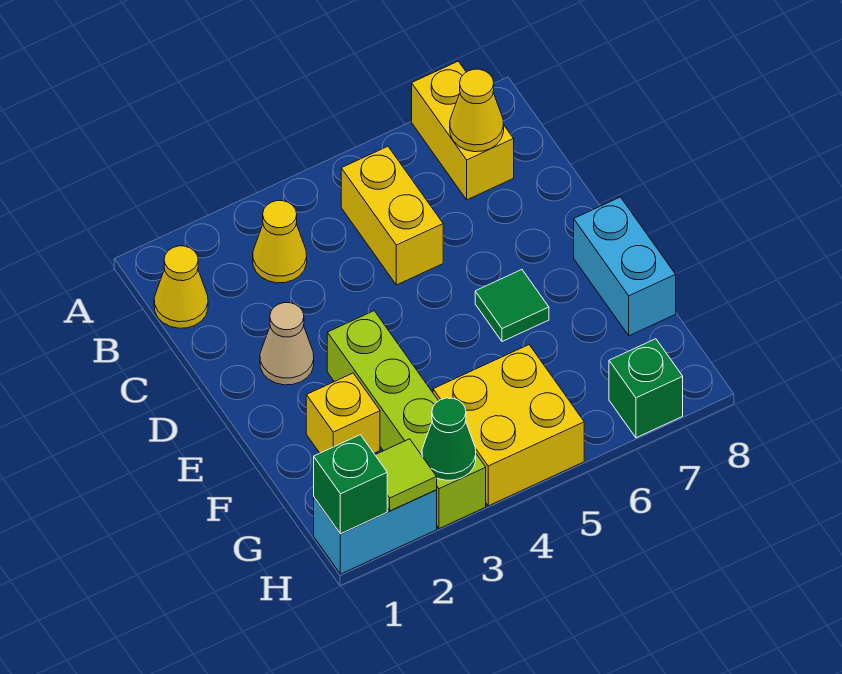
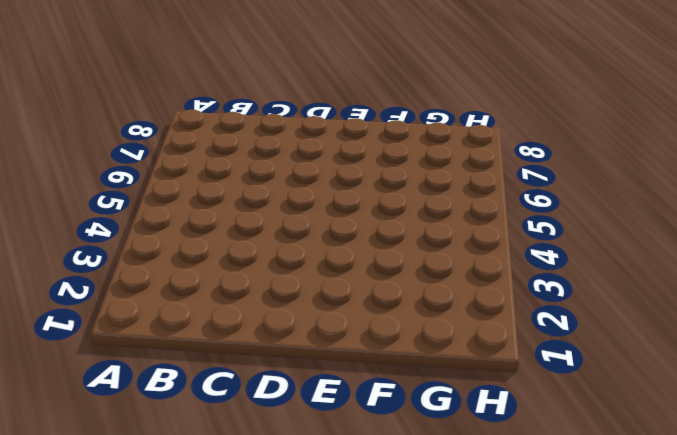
none -> yellow 1x2 brick [412,61,514,200]
none -> yellow 1x1 cone [154,246,208,328]
none -> yellow 1x1 cone [253,201,307,283]

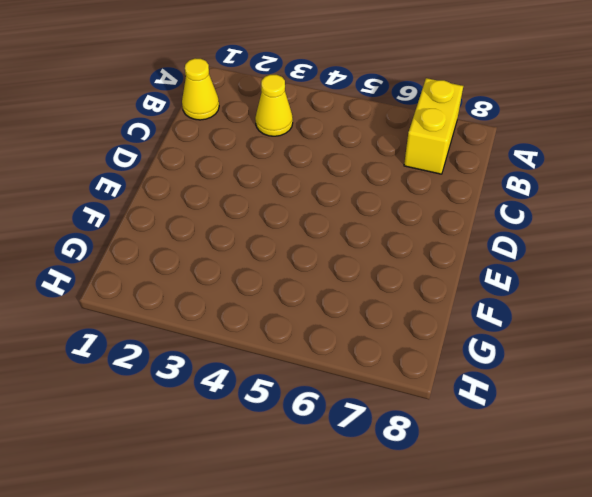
none -> yellow 1x2 brick [341,146,443,285]
none -> tan 1x1 cone [260,303,314,385]
none -> lime 1x4 brick [327,311,486,529]

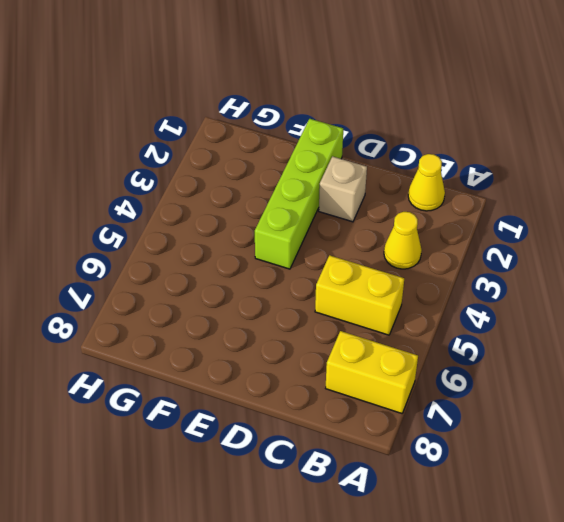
tan 1x1 brick [319,156,367,222] -> tan 1x1 cone [260,303,314,385]
lime 1x4 brick [254,119,343,269] -> lime 1x4 brick turned to [327,311,486,529]
none -> green 1x1 tile [475,270,549,342]
none -> cyan 1x2 brick [574,197,676,336]
none -> yellow 1x1 brick [306,373,380,453]

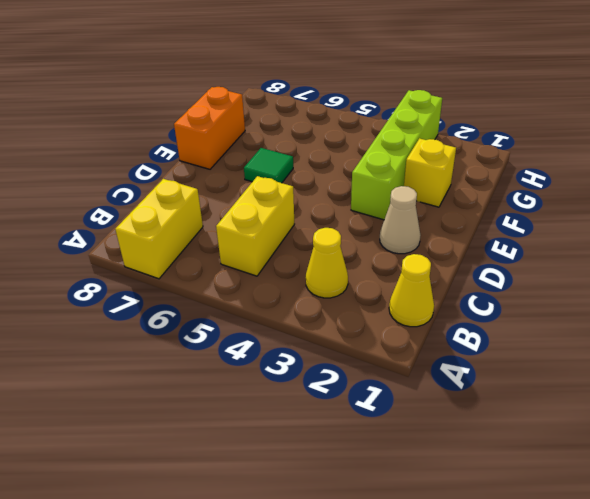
orange 1x2 brick [174,87,245,169] -> cyan 1x2 brick [574,197,676,336]
none -> yellow 2x2 brick [433,345,584,506]
none -> cyan 1x2 brick [314,490,437,574]
none -> green 1x1 brick [609,339,683,438]

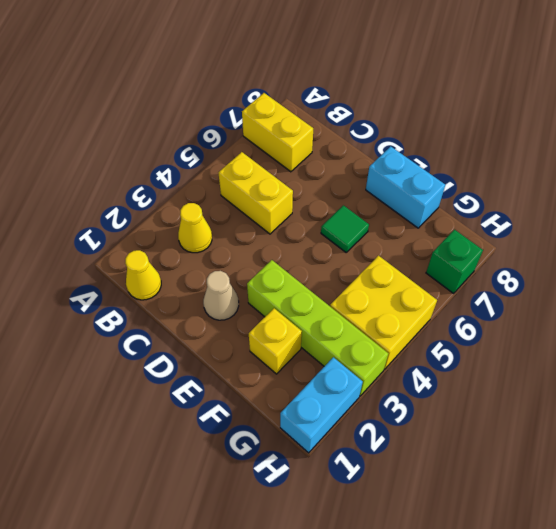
none -> yellow 1x1 cone [450,69,504,152]
none -> green 1x1 brick [314,435,387,534]
none -> lime 1x1 tile [375,439,437,511]

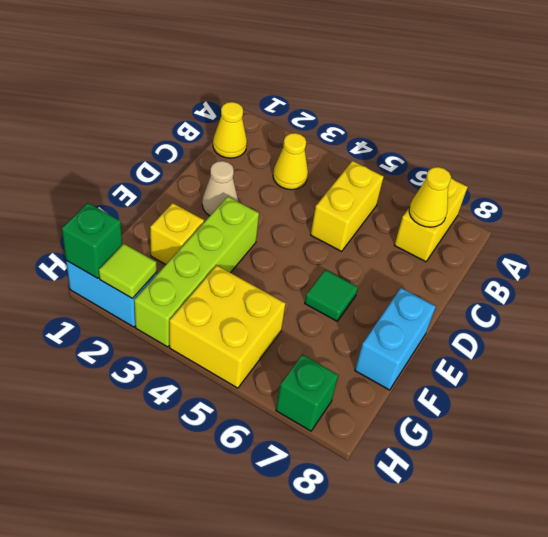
none -> green 1x1 cone [422,398,476,480]

